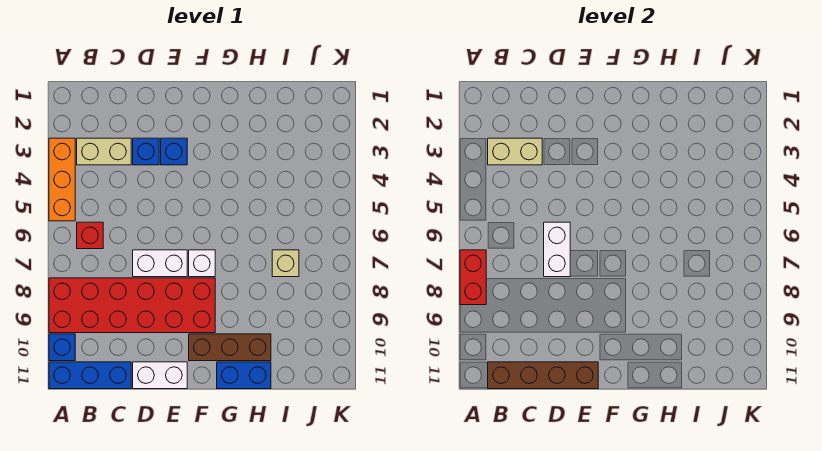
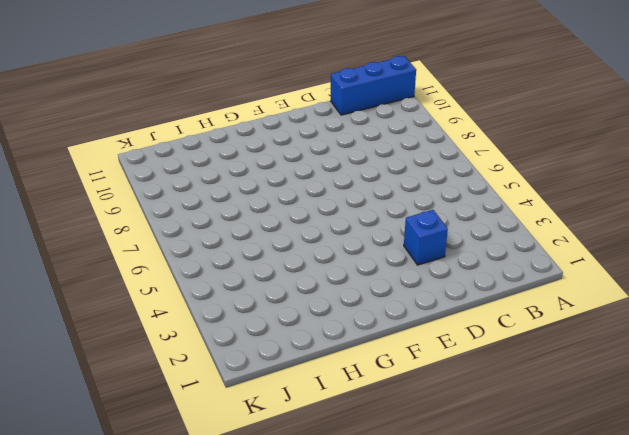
none -> orange 1x3 brick [49,138,75,221]
none -> red 2x6 brick [49,278,215,333]
none -> blue 1x1 brick [49,334,75,361]

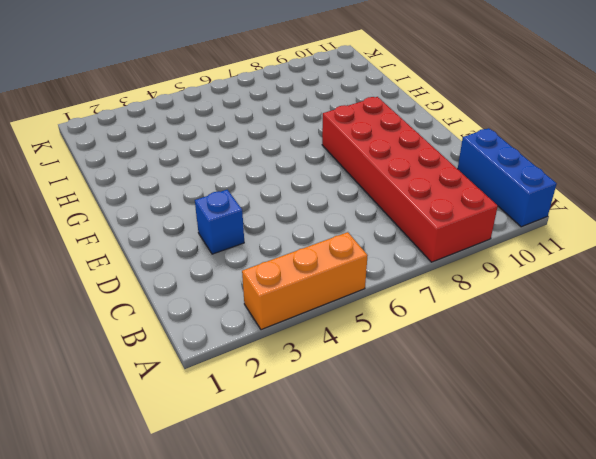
none -> blue 1x1 brick [49,334,75,361]
none -> tan 1x2 brick [77,138,131,165]
none -> red 1x1 brick [77,222,103,249]

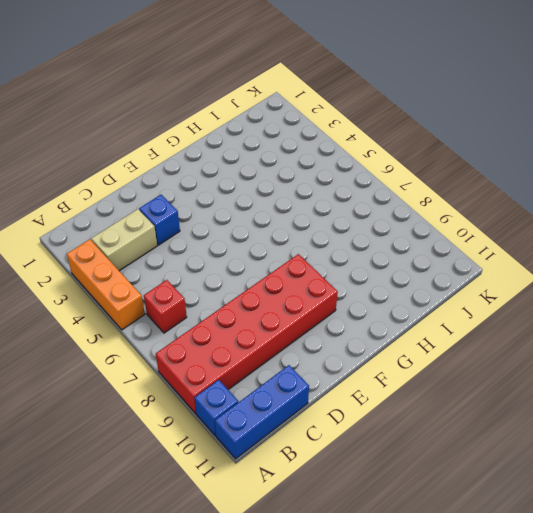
none -> white 1x2 brick [133,250,187,277]
none -> white 1x2 brick [133,362,187,389]
none -> blue 1x1 brick [161,138,187,165]

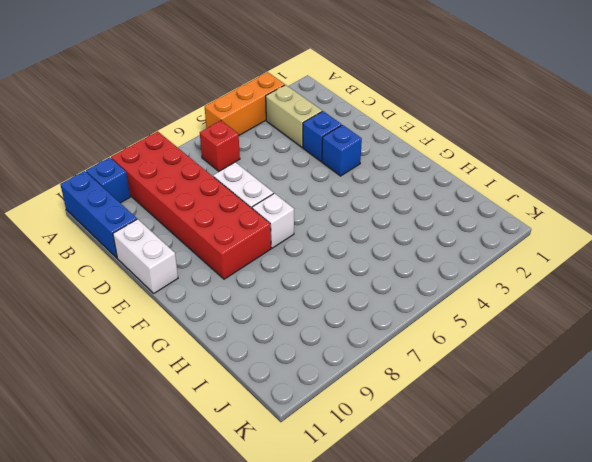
none -> brown 1x3 brick [189,334,271,361]
none -> blue 1x2 brick [217,362,271,389]
none -> tan 1x1 brick [272,250,299,277]

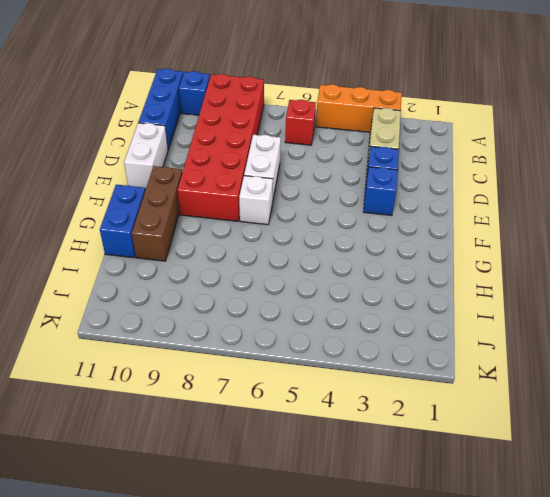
none -> tan 1x1 brick [272,250,299,277]
none -> red 1x2 brick [460,250,486,305]
none -> tan 1x2 brick [488,138,542,165]

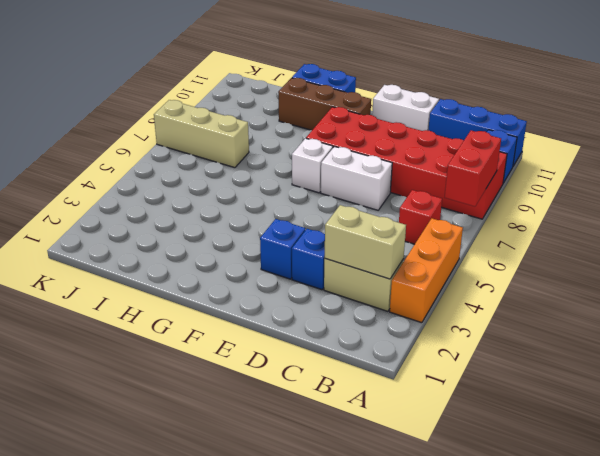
tan 1x3 brick [154,100,249,168] -> tan 1x1 brick [272,250,299,277]
none -> brown 1x4 brick [488,362,598,389]
none -> white 1x2 brick [544,222,570,277]

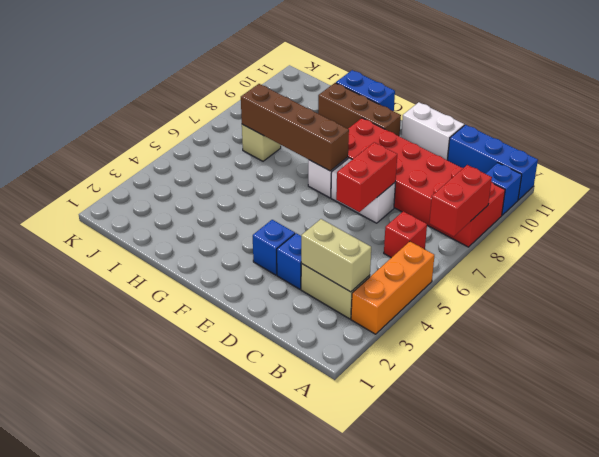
red 1x2 brick [336,142,397,212] -> white 1x2 brick [544,222,570,277]
brown 1x4 brick [241,84,349,171] -> brown 1x4 brick moved to [488,362,598,389]

